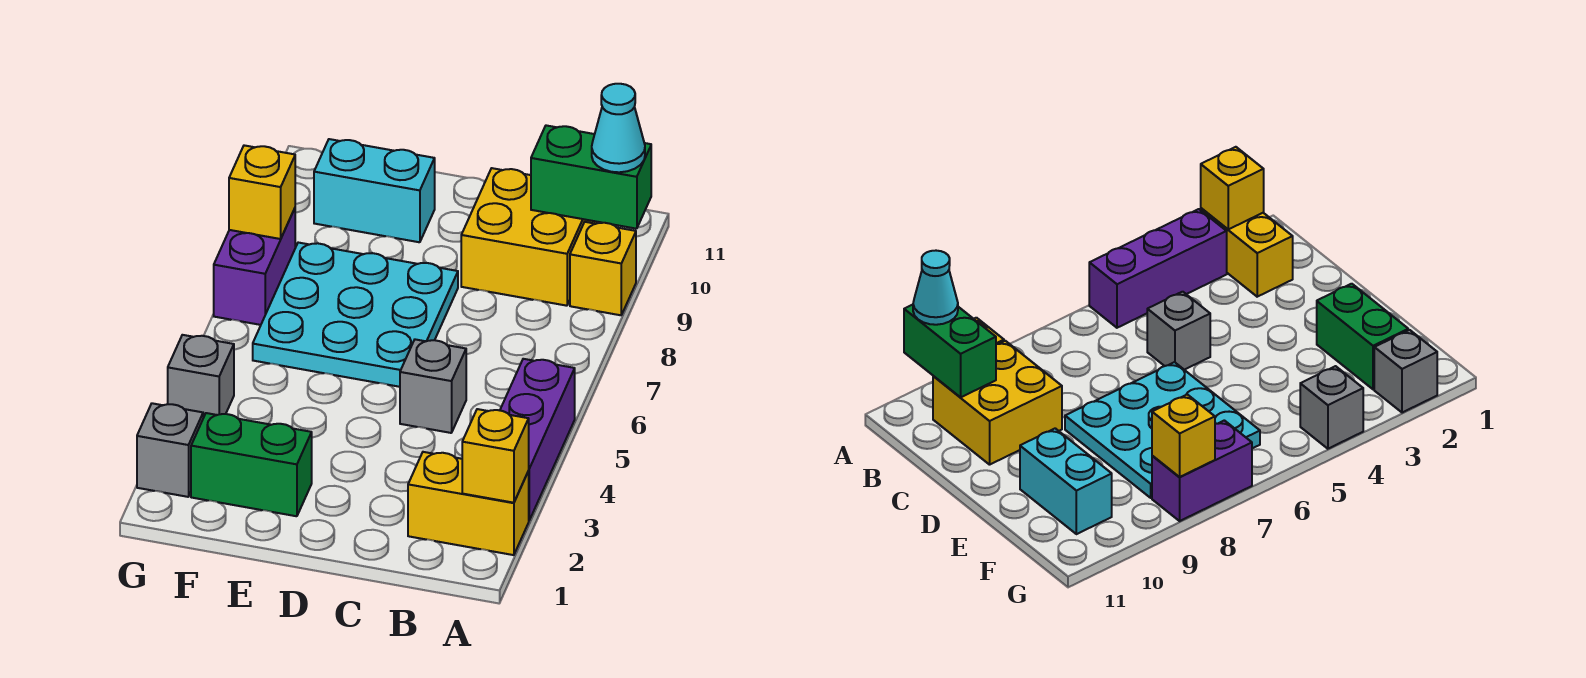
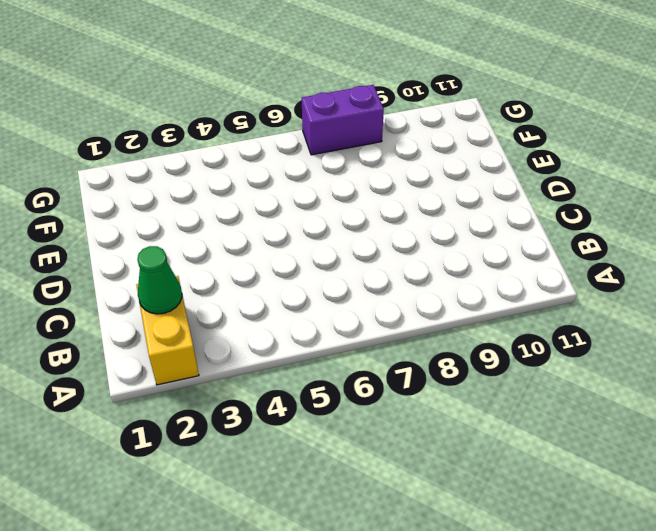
green 1x1 cone [137,246,182,314] -> none
none -> purple 1x3 brick [500,359,575,520]
none -> yellow 1x1 brick [570,222,636,315]
none -> yellow 2x2 brick [461,168,597,306]

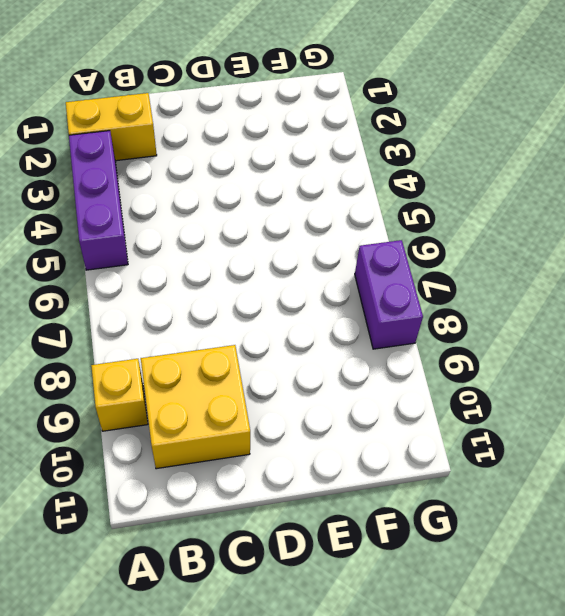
none -> grey 1x1 brick [400,339,466,433]
none -> cyan 3x3 plate [253,243,458,387]
none -> green 1x2 brick [191,413,312,516]

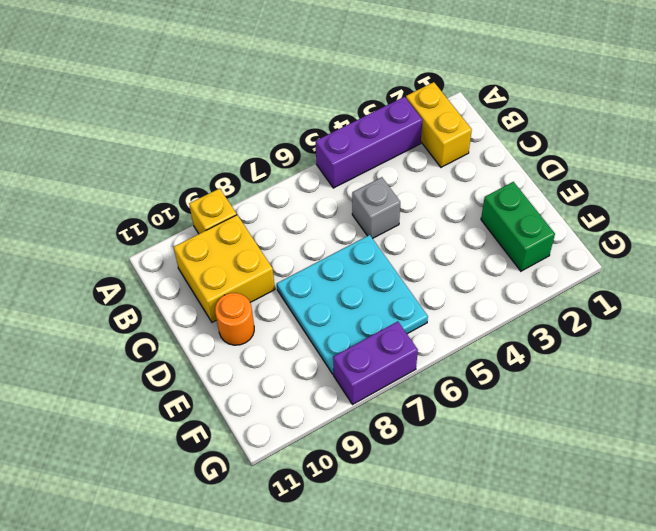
orange 1x1 round brick [215,293,254,345] -> none
none -> cyan 1x2 brick [314,139,435,242]
none -> grey 1x1 brick [137,403,203,497]
none -> grey 1x1 brick [168,335,234,418]

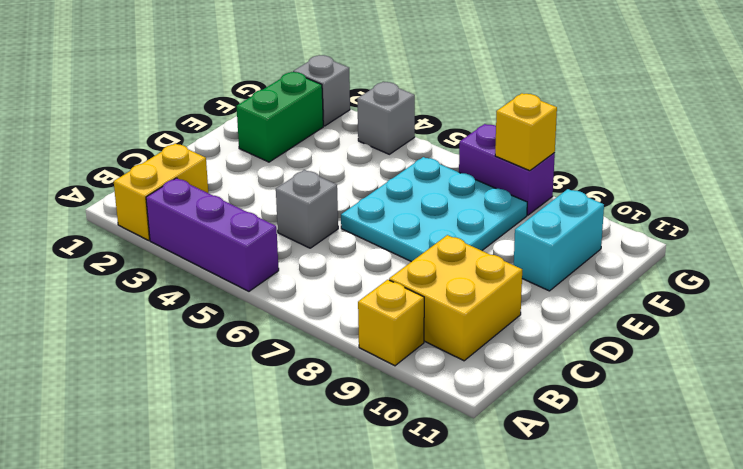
none -> yellow 1x1 brick [462,409,529,503]
none -> green 1x2 brick [531,125,651,229]
none -> cyan 1x1 cone [592,84,645,172]

